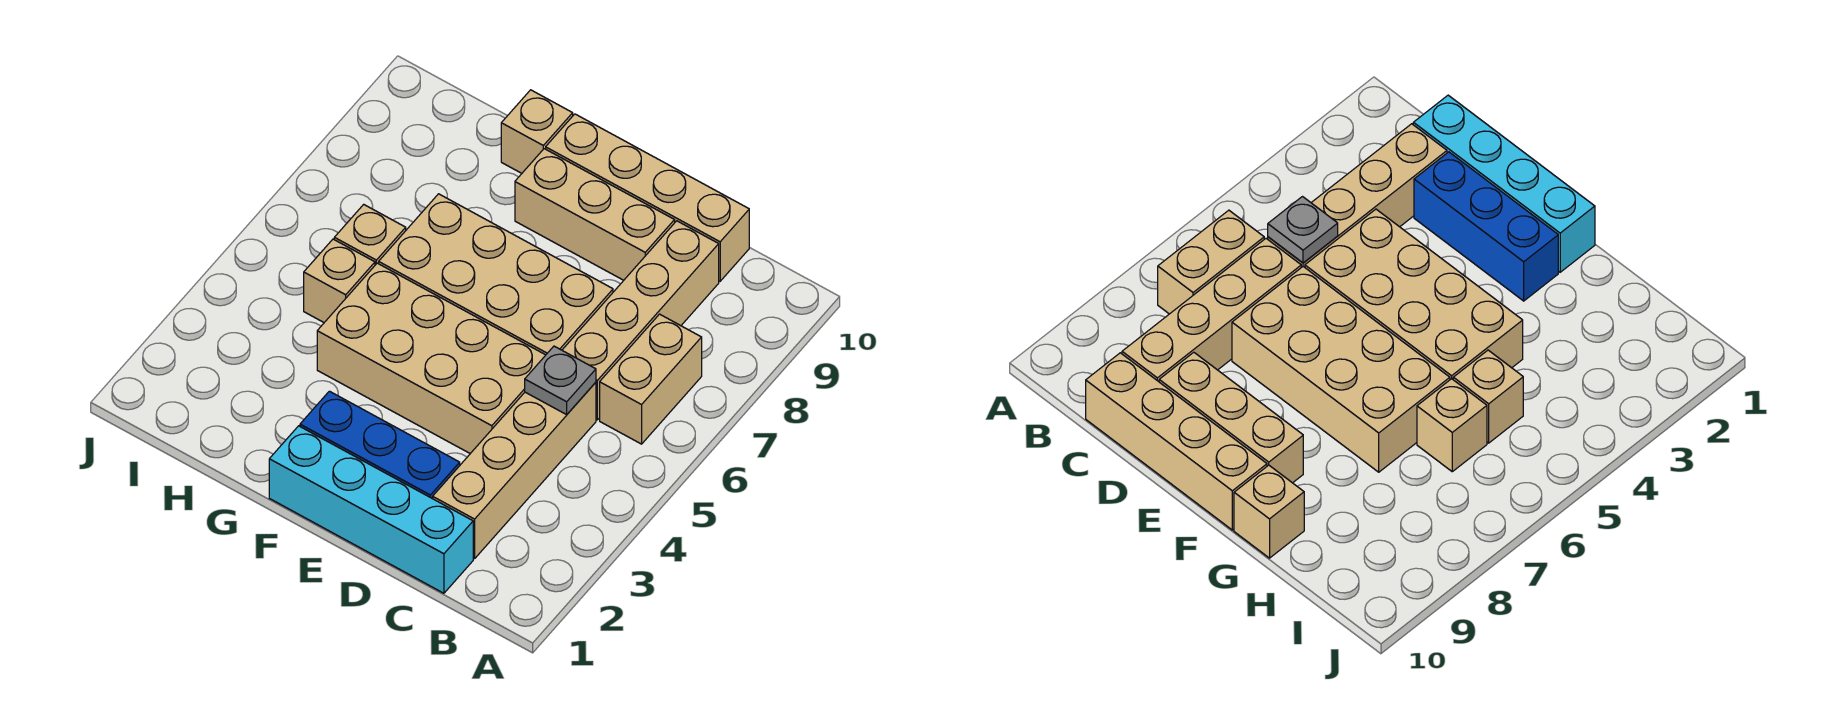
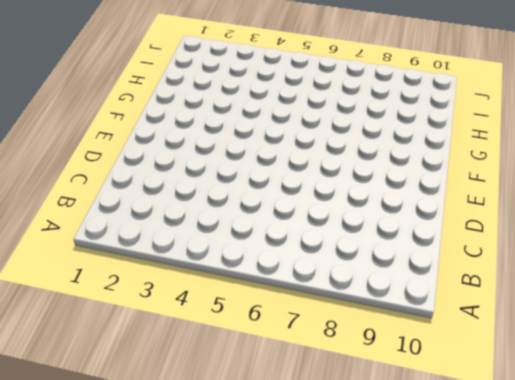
none -> tan 1x2 brick [600,314,702,444]
none -> cyan 1x4 brick [269,426,473,593]
none -> tan 1x4 brick [433,382,596,559]

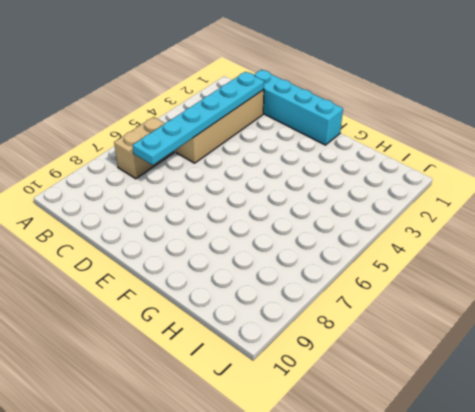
cyan 1x6 plate [133,72,264,165] -> grey 1x1 plate [525,346,596,415]
none -> tan 1x4 brick [562,221,719,420]
none -> tan 1x4 brick [546,114,749,281]
none -> blue 1x3 brick [300,391,460,499]

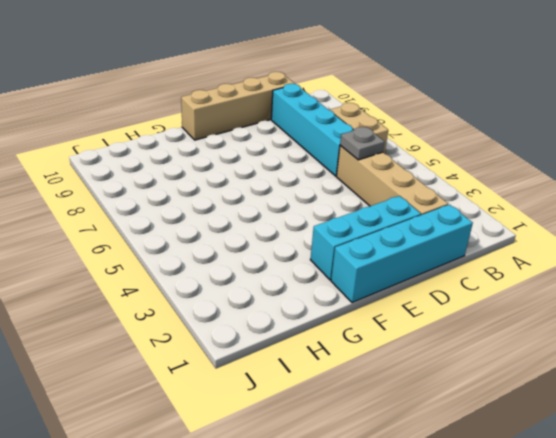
cyan 1x4 brick [271,84,354,176] -> tan 1x4 brick [562,221,719,420]
cyan 1x3 brick [310,196,421,280] -> blue 1x3 brick [300,391,460,499]
none -> tan 2x4 brick [317,263,545,454]
none -> tan 2x4 brick [379,194,613,355]
none -> tan 1x3 brick [515,149,675,280]

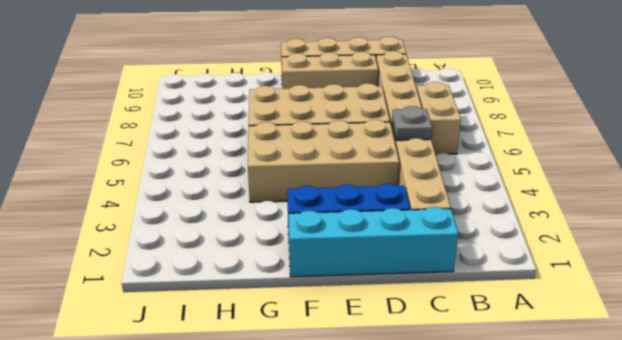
none -> tan 1x1 brick [501,90,573,173]
none -> tan 1x1 brick [304,239,375,322]
none -> tan 1x1 brick [334,204,406,265]

